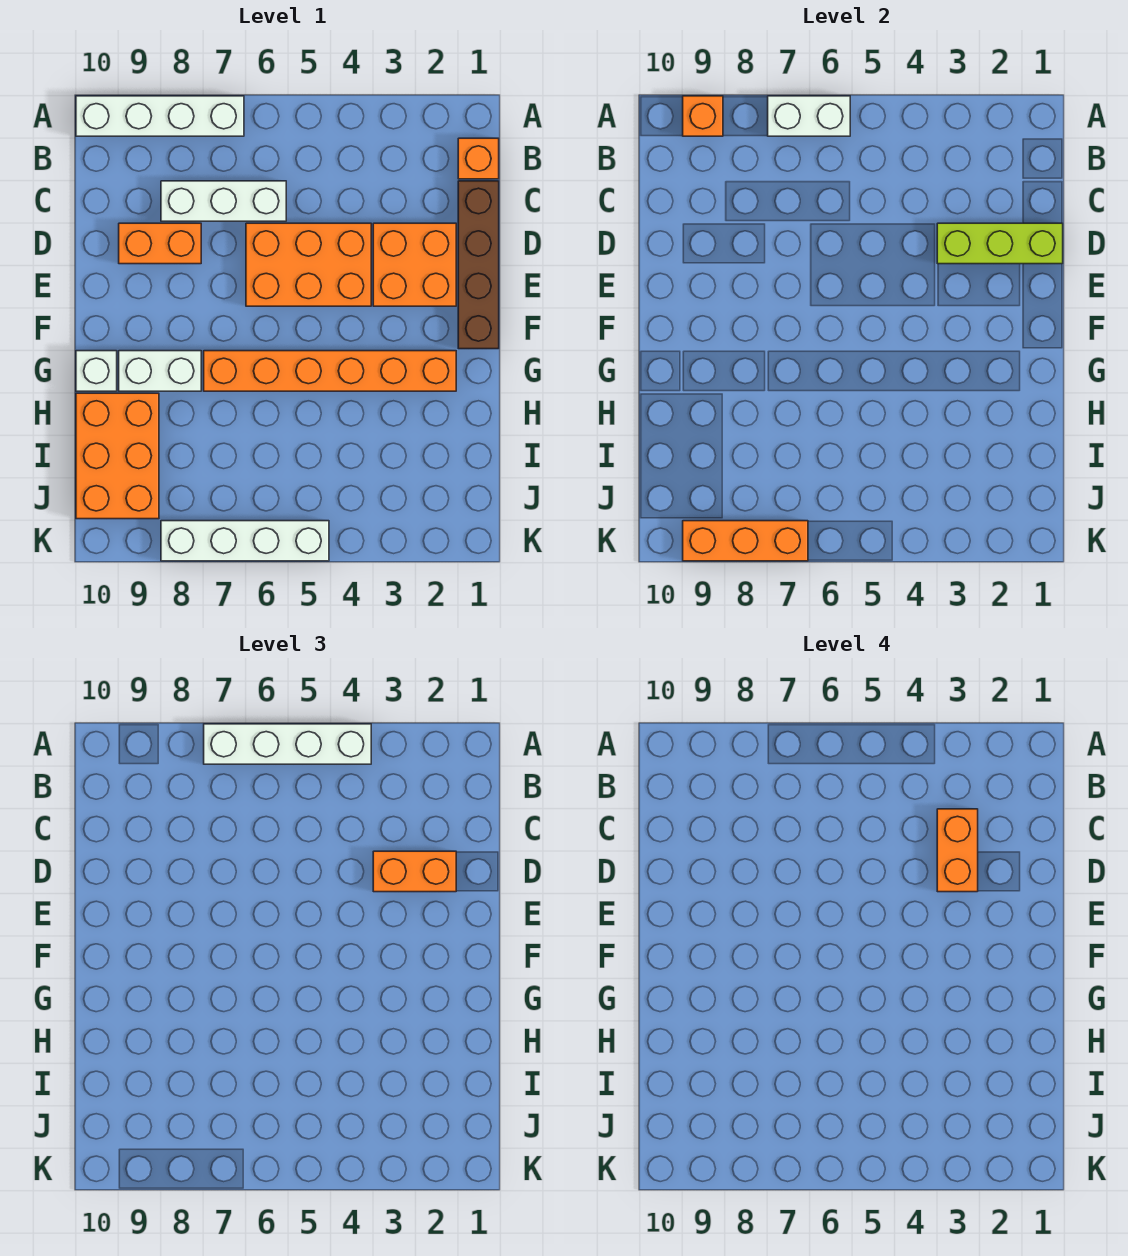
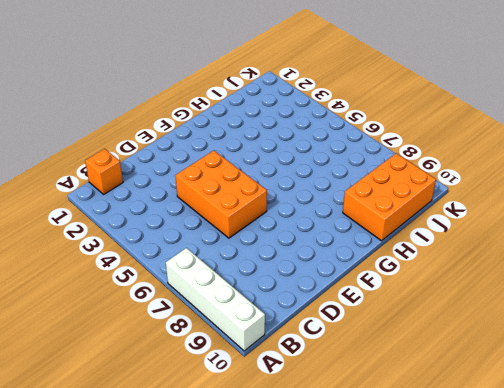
none -> brown 1x4 brick [458,181,499,349]
none -> white 1x3 brick [161,181,286,221]
none -> orange 2x2 brick [373,223,456,306]

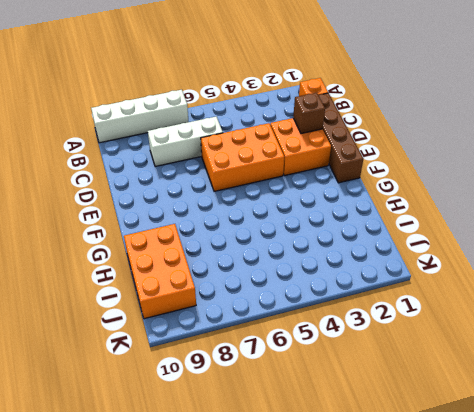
brown 1x1 brick [293,93,325,134] -> lime 1x3 brick [937,223,1063,264]
none -> orange 1x2 brick [119,223,201,264]
none -> orange 1x6 brick [204,351,456,391]
none -> white 1x2 brick [119,351,201,391]

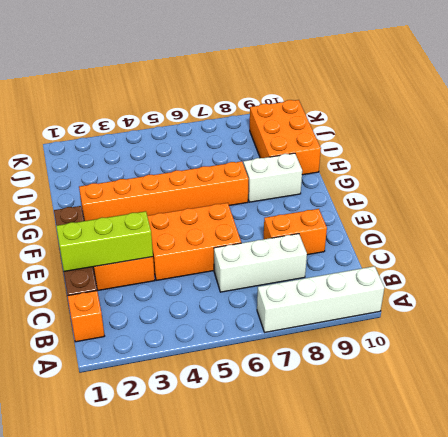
none -> white 1x1 brick [76,351,117,391]
none -> white 1x4 brick [161,521,329,561]
none -> white 1x2 brick [768,96,850,136]

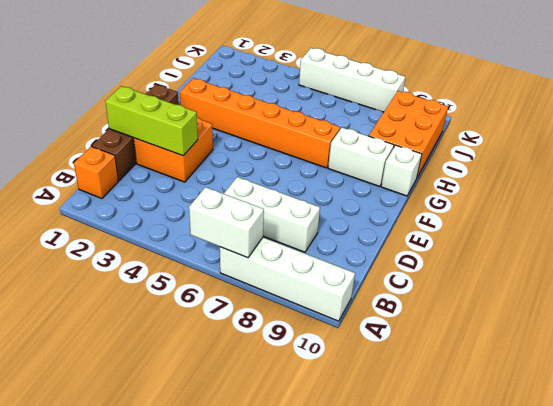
none -> orange 2x3 brick [246,223,371,306]
none -> orange 1x2 brick [119,223,201,264]
none -> orange 1x1 brick [683,96,723,136]

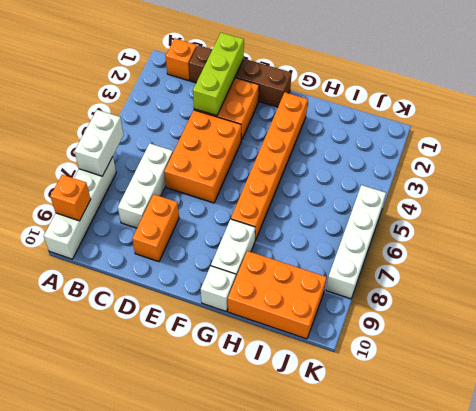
none -> orange 1x3 brick [683,521,808,561]
none -> white 1x4 brick [204,724,371,764]
none -> orange 1x2 brick [373,851,456,892]

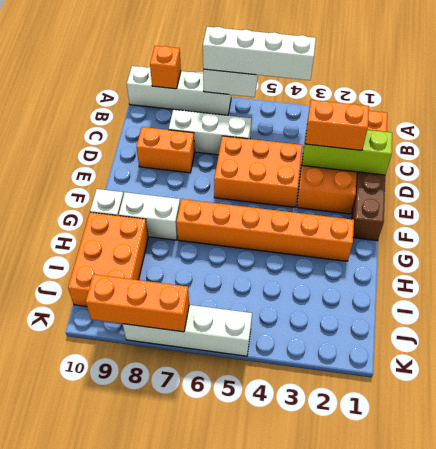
none -> orange 1x2 brick [937,809,978,892]

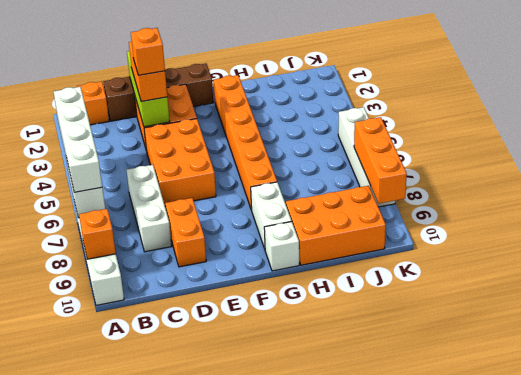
orange 1x1 brick [131,28,165,75] -> orange 1x2 brick [937,809,978,892]

